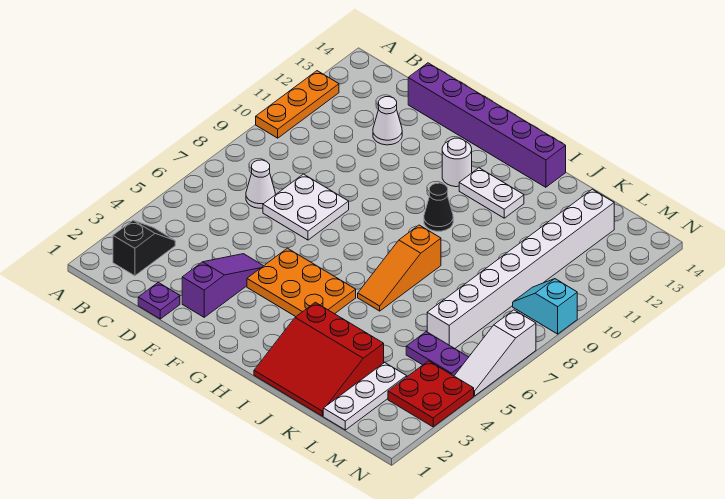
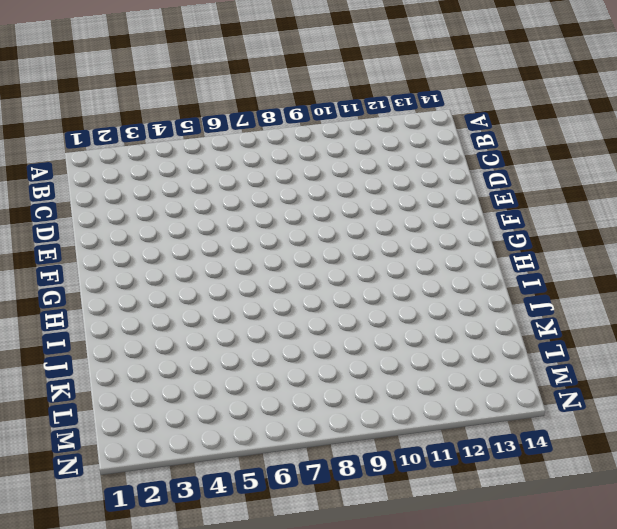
none -> orange 1x3 plate [256,71,339,138]
none -> black 1x2 slope [113,220,175,276]
none -> white 1x1 cone [246,160,275,208]

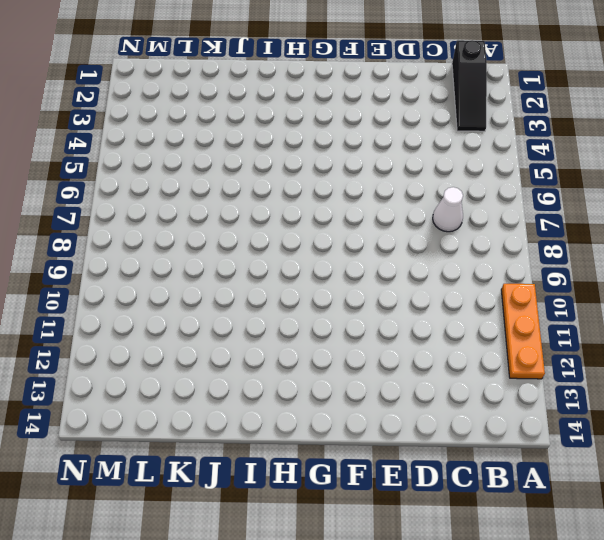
black 1x3 slope [452,40,487,131] -> black 1x2 slope [113,220,175,276]
none -> purple 1x1 plate [138,283,180,319]
none -> white 2x2 plate [263,174,349,240]
none -> white 1x1 cone [373,97,402,145]

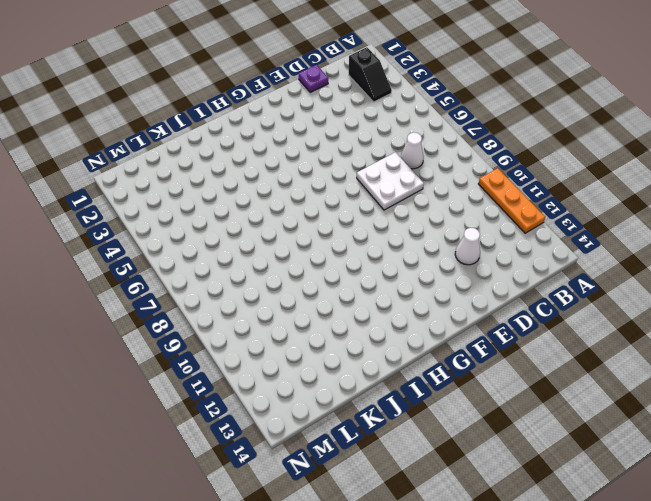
none -> purple 1x6 brick [408,63,566,187]
none -> purple 1x3 slope [182,254,263,317]
none -> orange 2x3 plate [247,248,356,317]

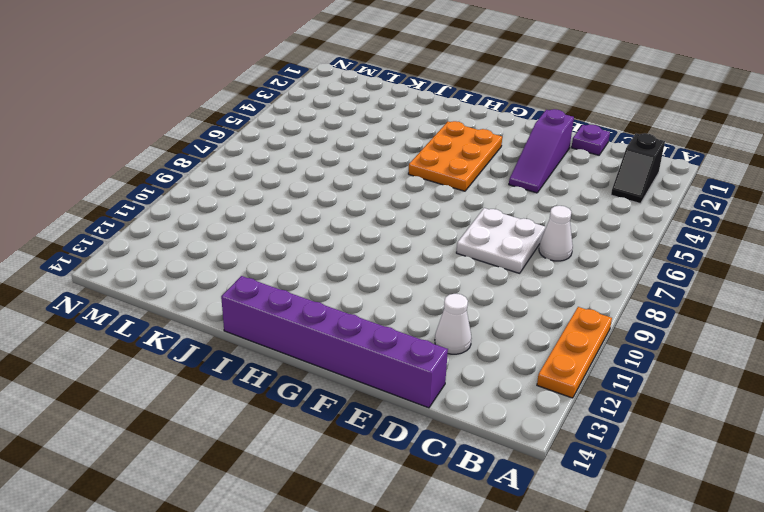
orange 2x3 plate [408,121,502,191] -> orange 2x3 plate turned to [247,248,356,317]
none -> white 1x1 round brick [442,138,472,187]
none -> black 1x1 cone [424,183,453,231]
none -> white 1x2 plate [459,168,524,218]

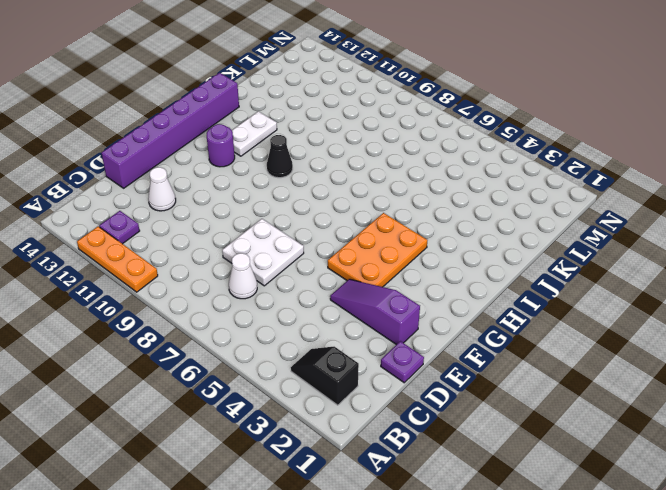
purple 1x1 plate [99,211,140,244] -> none
purple 1x1 round brick [207,124,235,167] -> white 1x1 round brick [442,138,472,187]
none -> red 3x3 slope [254,302,384,416]
none -> orange 1x3 slope [358,225,441,311]
none -> white 1x3 plate [323,363,407,430]

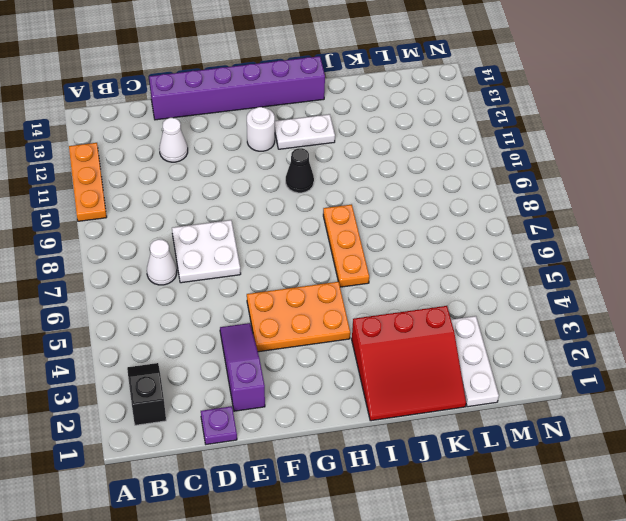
orange 1x3 plate [323,204,369,287] -> orange 1x3 slope [358,225,441,311]
none -> purple 1x2 plate [406,332,468,376]
none -> white 1x8 brick [427,189,614,348]
none -> red 2x2 plate [388,361,474,427]

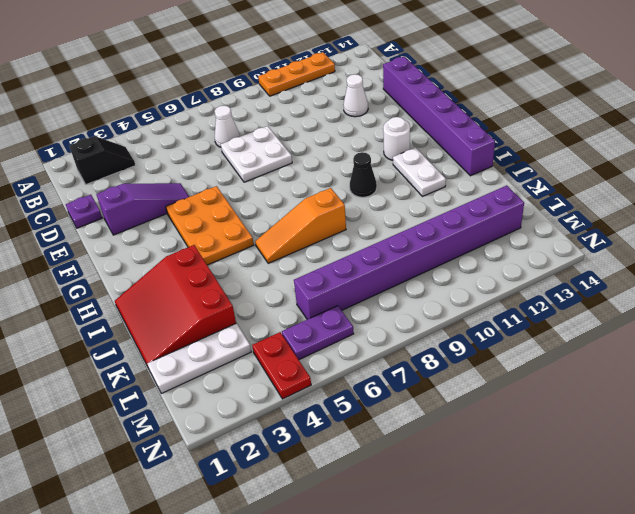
purple 1x8 brick [294,185,524,319] -> white 1x8 brick [427,189,614,348]
red 1x2 plate [252,332,311,399] -> red 2x2 plate [388,361,474,427]
purple 1x2 plate [282,306,354,360] -> purple 1x2 plate turned to [406,332,468,376]
none -> cyan 1x2 slope [513,279,577,334]
none -> white 1x3 slope [454,310,536,396]

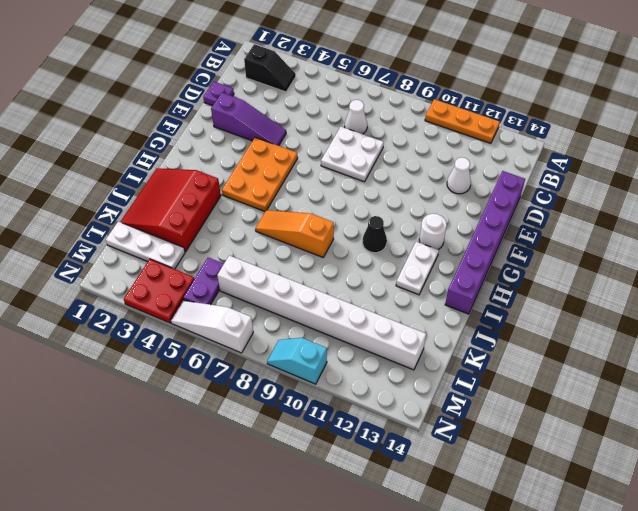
cyan 1x2 slope [267,338,327,384] -> cyan 1x2 slope turned to [513,279,577,334]

